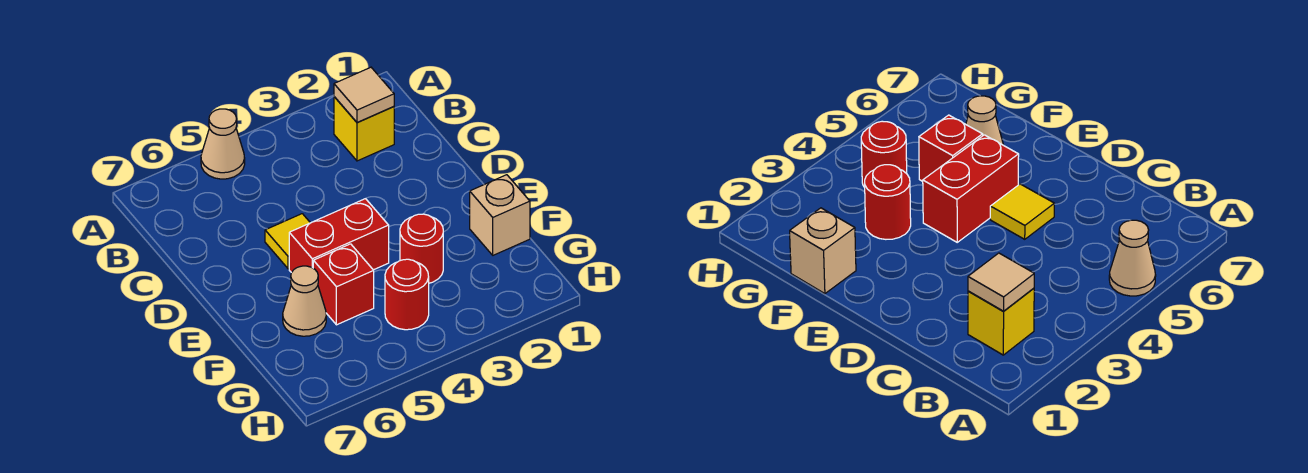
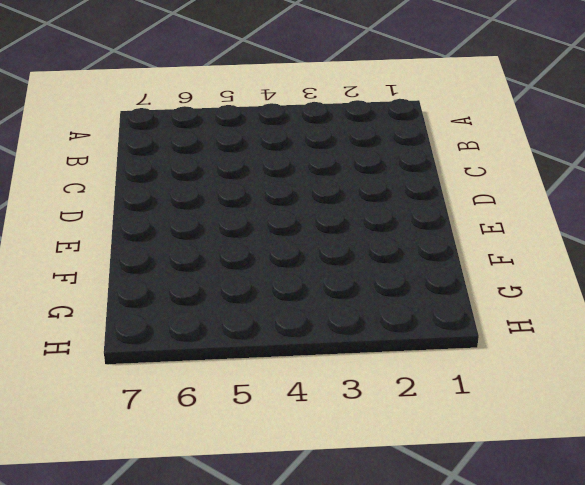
none -> tan 1x1 cone [201,109,245,179]
none -> yellow 1x1 brick [334,97,394,161]

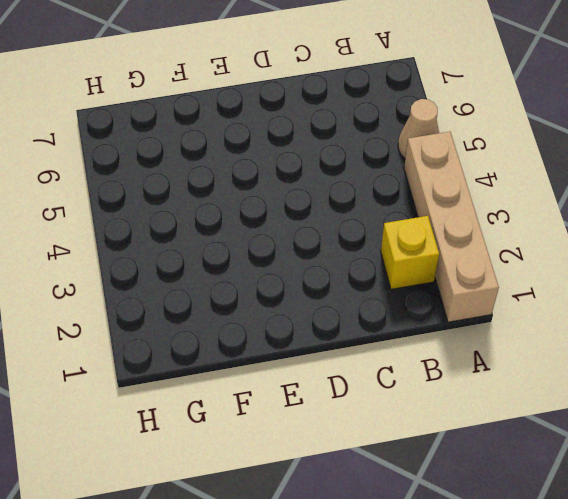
tan 1x4 brick [404,132,499,322] -> none
none -> yellow 1x1 tile [265,214,310,269]
none -> red 1x2 brick [289,199,389,273]

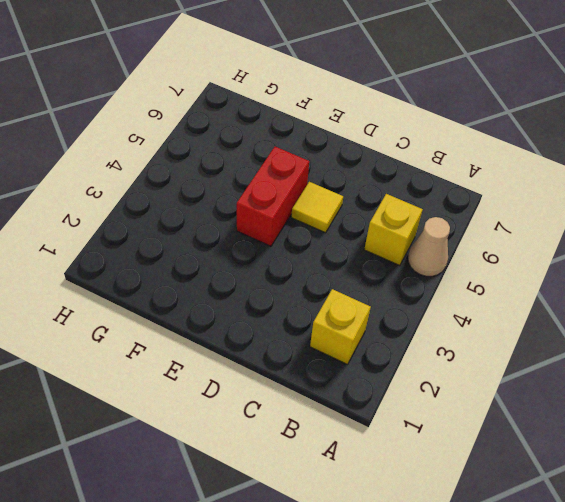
yellow 1x1 brick [364,194,423,266] -> none
none -> tan 1x1 brick [470,175,530,255]
none -> red 1x1 round brick [400,214,443,283]

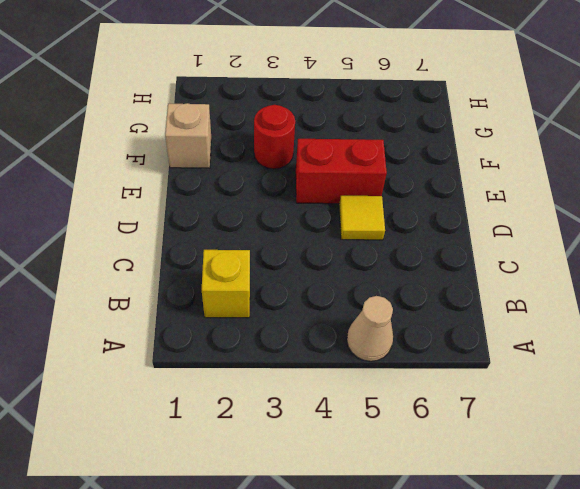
none -> red 1x1 brick [313,244,374,325]
none -> tan 1x1 cone [283,266,326,336]

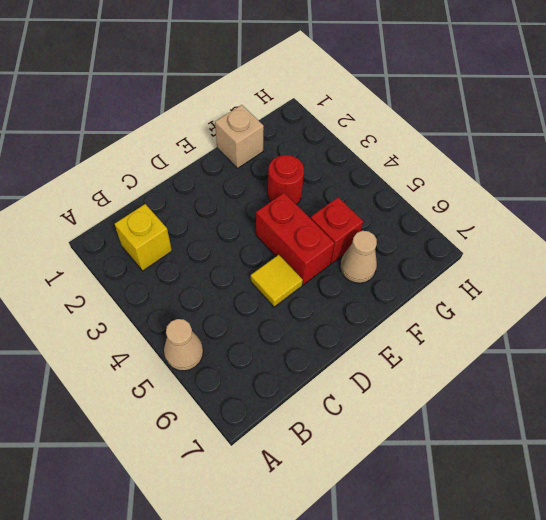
none -> red 1x1 round brick [385,259,429,330]
none -> tan 1x1 tile [334,67,394,122]

